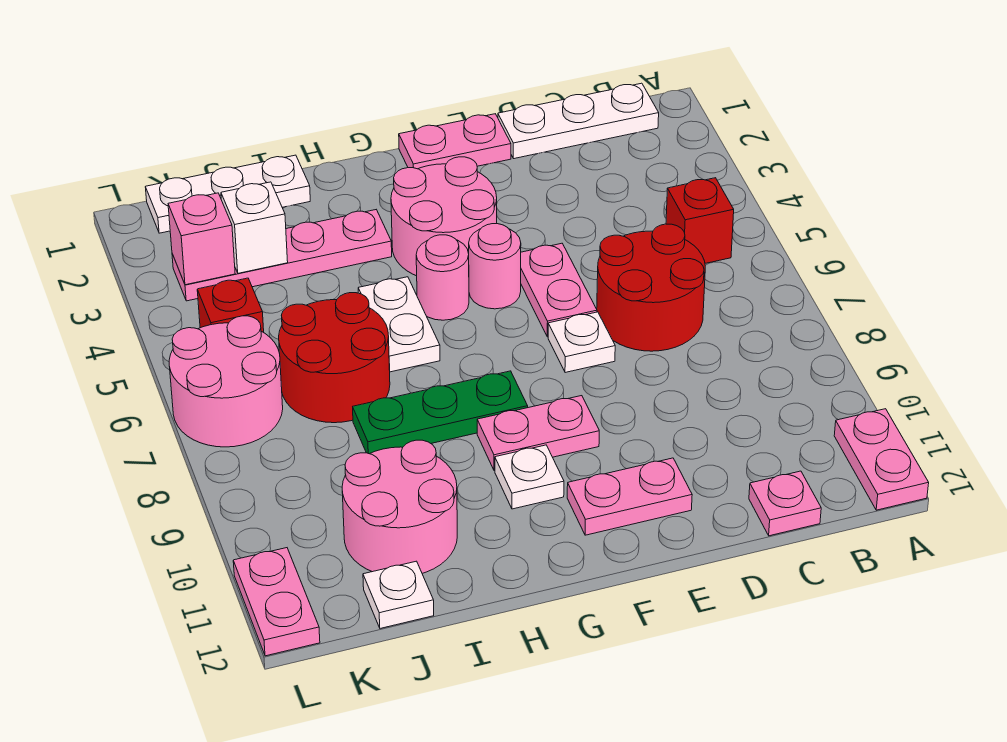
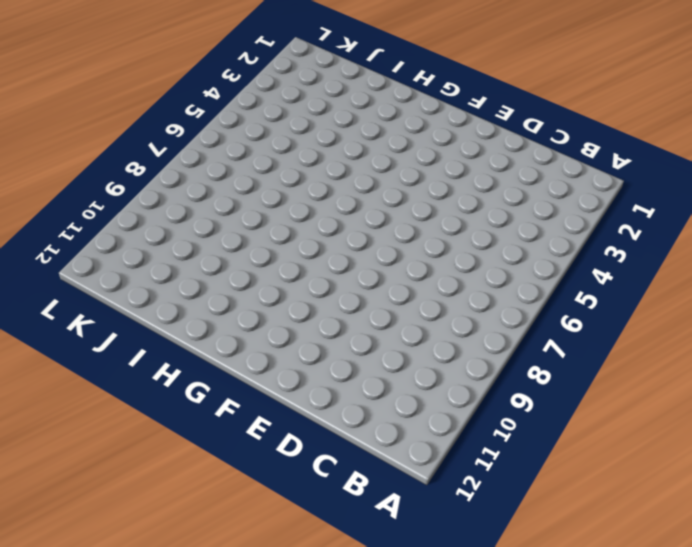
none -> pink 1x2 plate [834,409,929,510]
none -> white 1x3 plate [498,83,659,159]
none -> red 1x1 brick [666,178,734,263]

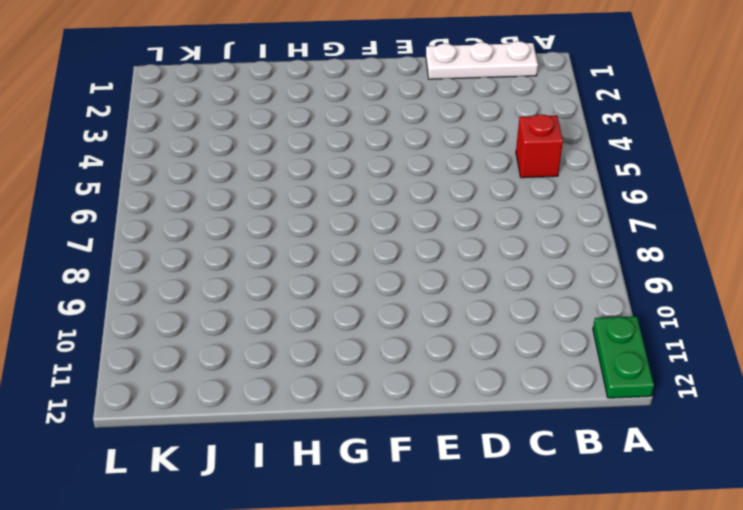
green 1x2 plate [593,316,654,398] -> pink 1x2 plate [834,409,929,510]
none -> red 2x2 round brick [597,224,705,351]
none -> pink 1x1 plate [749,471,821,536]
none -> pink 1x2 plate [399,114,511,169]

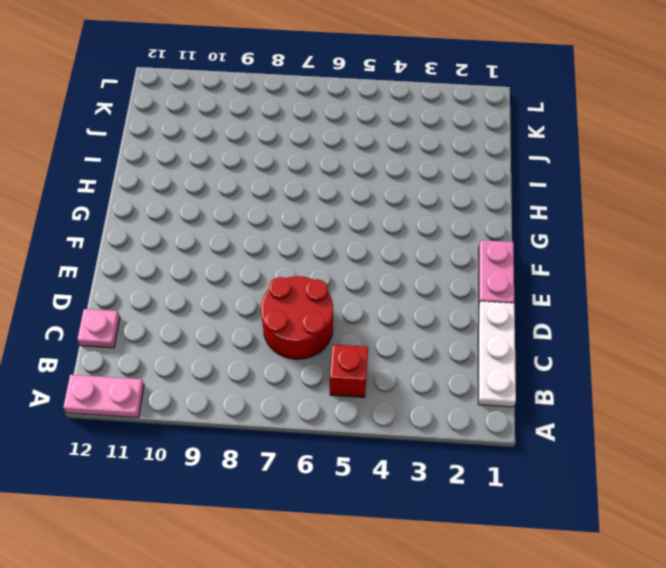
none -> pink 1x2 plate [521,243,597,337]
none -> white 1x1 plate [548,312,615,373]
none -> pink 1x2 plate [567,458,692,535]

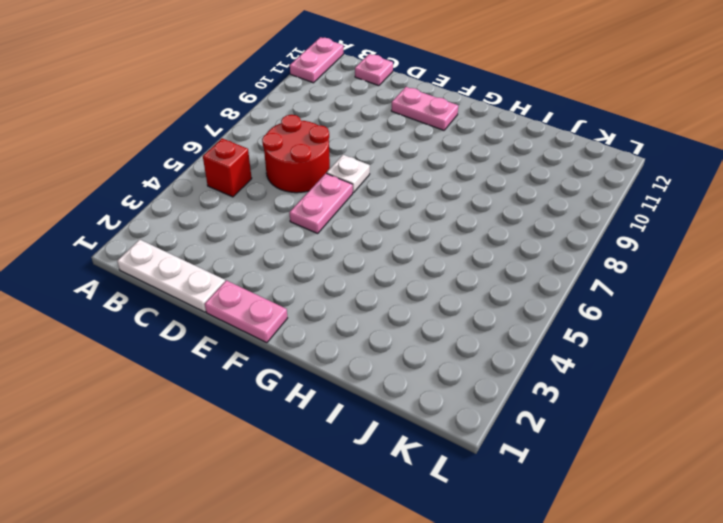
none -> pink 2x2 round brick [391,157,497,276]
none -> pink 1x1 round brick [469,224,521,309]
none -> pink 1x2 plate [477,396,599,471]

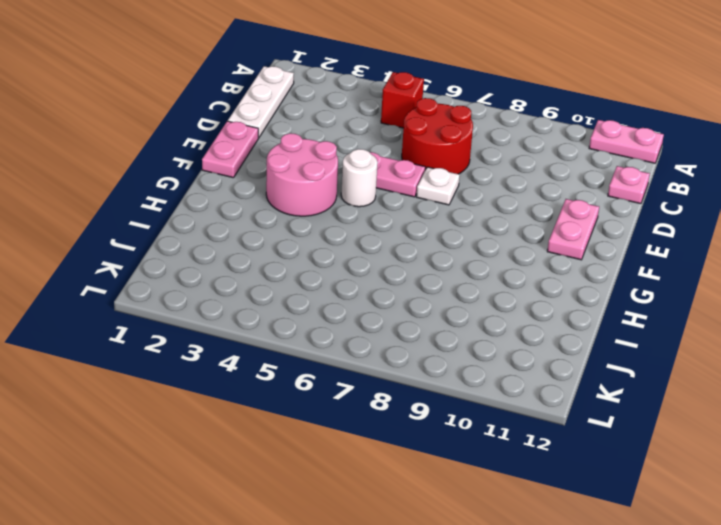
white 1x1 round brick [341,149,378,207] -> pink 1x1 round brick [469,224,521,309]
none -> pink 1x2 plate [477,396,599,471]
none -> pink 1x1 round brick [416,235,469,320]
none -> green 1x3 plate [353,371,528,454]

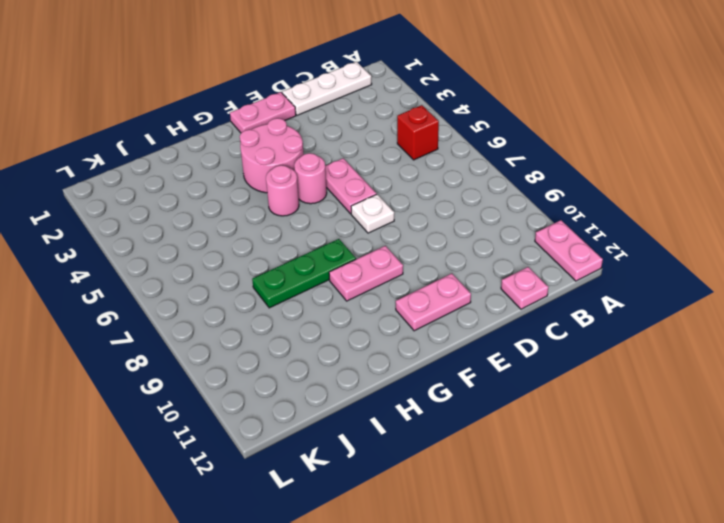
none -> red 2x2 round brick [597,224,705,351]
none -> white 1x1 plate [495,445,564,509]
none -> pink 1x4 plate [172,210,392,301]

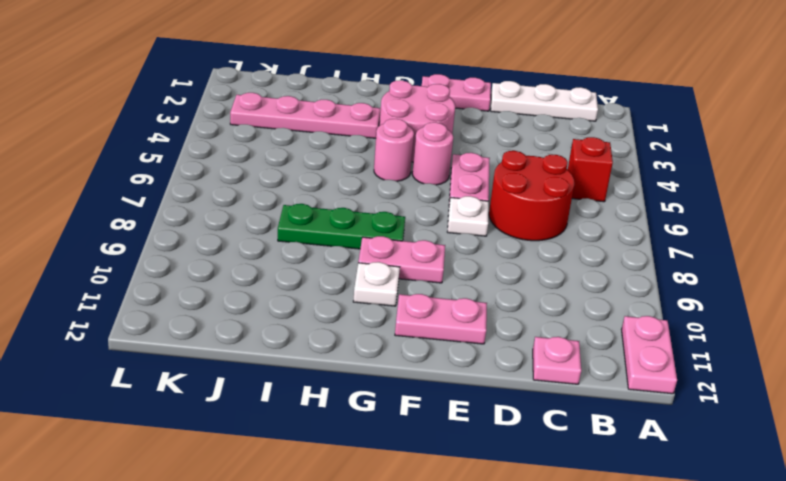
none -> white 1x2 plate [358,277,440,372]
none -> white 1x3 plate [146,155,310,233]
none -> red 2x2 round brick [279,293,390,423]

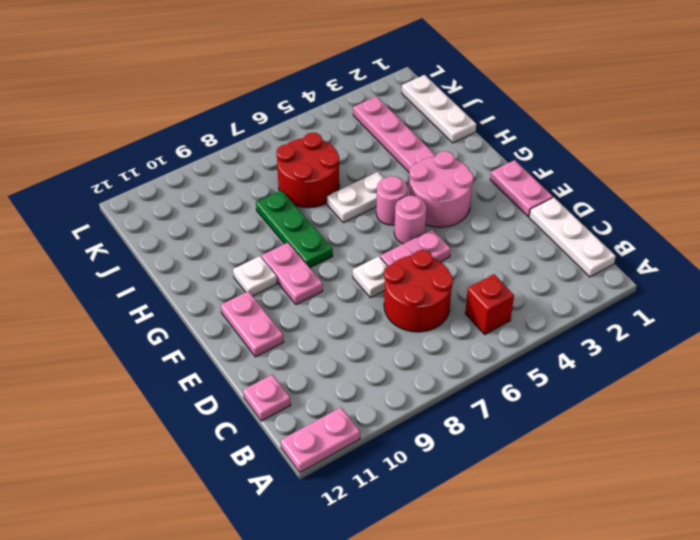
none -> pink 2x2 round brick [342,440,457,573]
none -> white 1x1 plate [363,561,434,628]
none -> red 1x1 brick [197,278,264,332]

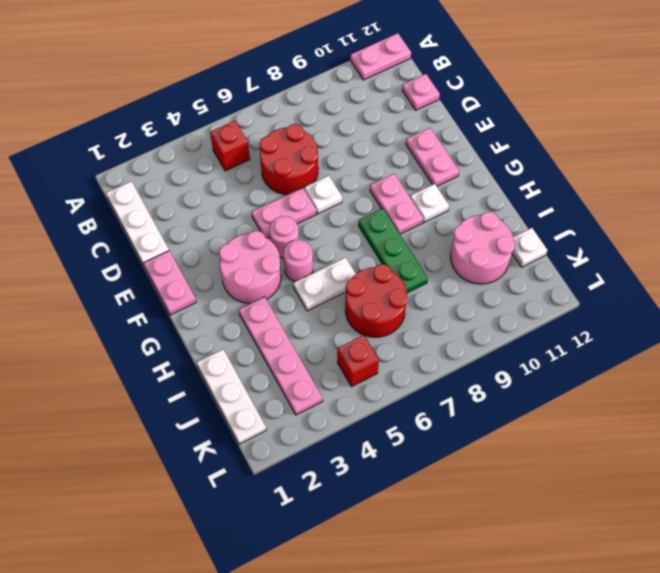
none -> pink 2x2 round brick [169,316,283,447]
none -> pink 1x2 plate [233,548,320,656]
none -> white 1x1 brick [221,182,288,273]

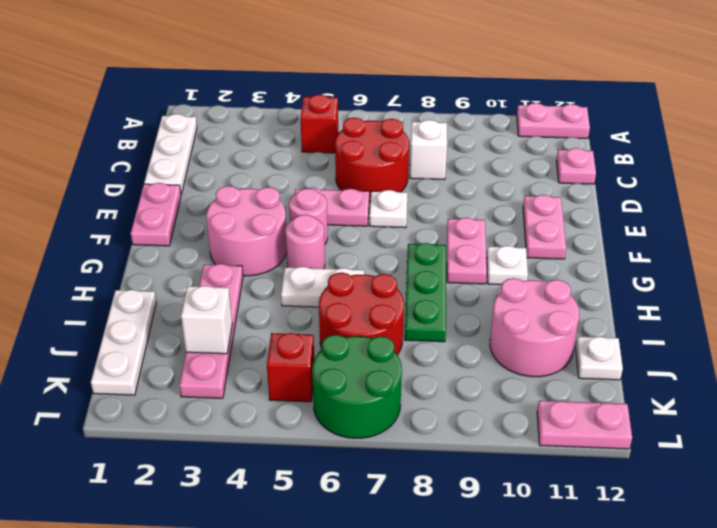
white 1x1 brick [410,120,447,180] -> none
green 2x2 round brick [312,335,402,438] -> pink 2x2 round brick [169,316,283,447]
none -> pink 1x1 brick [168,193,235,285]

